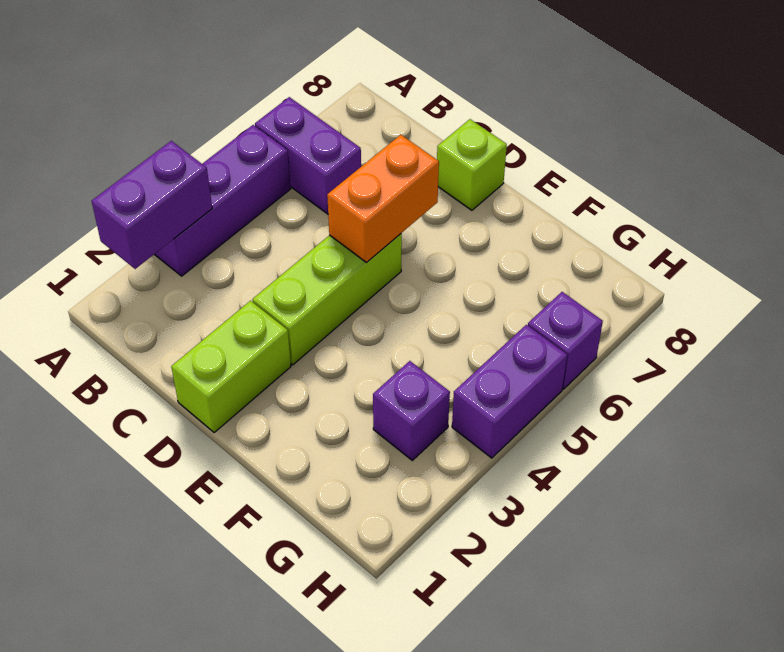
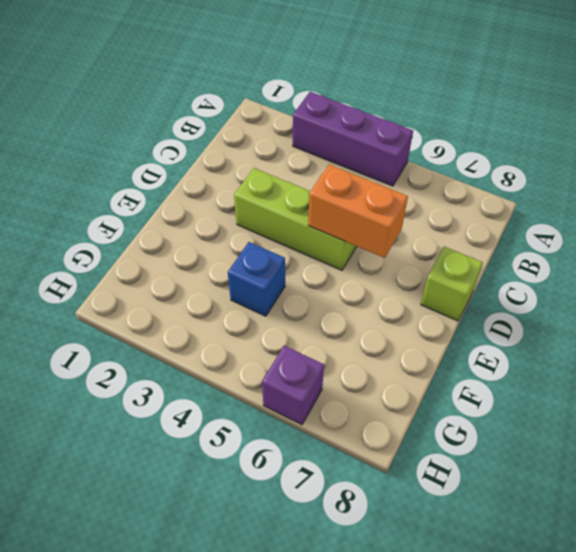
blue 1x1 brick [228,242,285,316] -> none
none -> purple 1x2 brick [255,97,361,214]
none -> lime 1x2 brick [171,301,291,433]

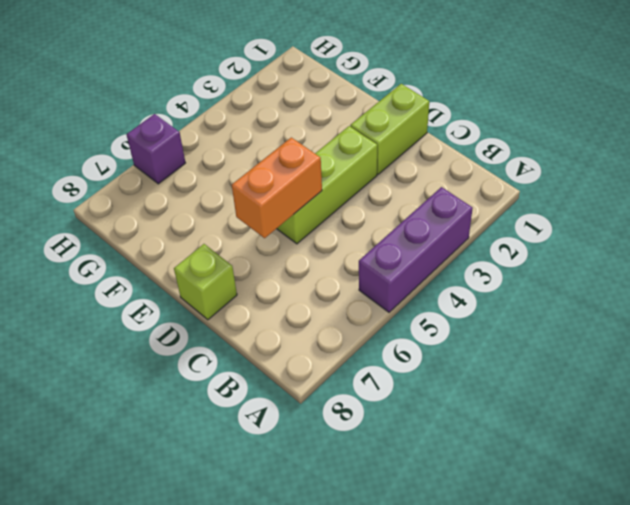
none -> purple 1x2 brick [255,97,361,214]
none -> purple 1x1 brick [373,361,450,460]

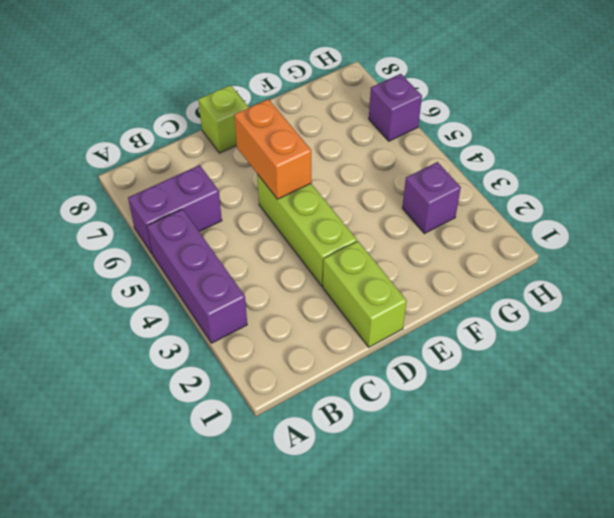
none -> purple 1x2 brick [452,325,567,458]
none -> purple 1x2 brick [92,141,212,269]

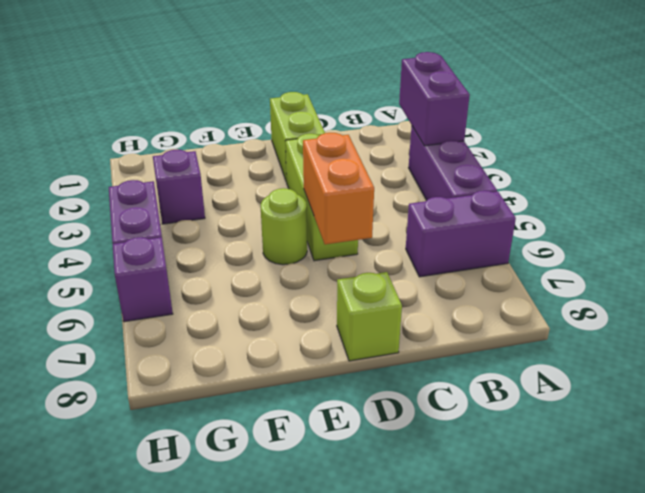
lime 1x1 round brick [261,188,307,265] -> none

